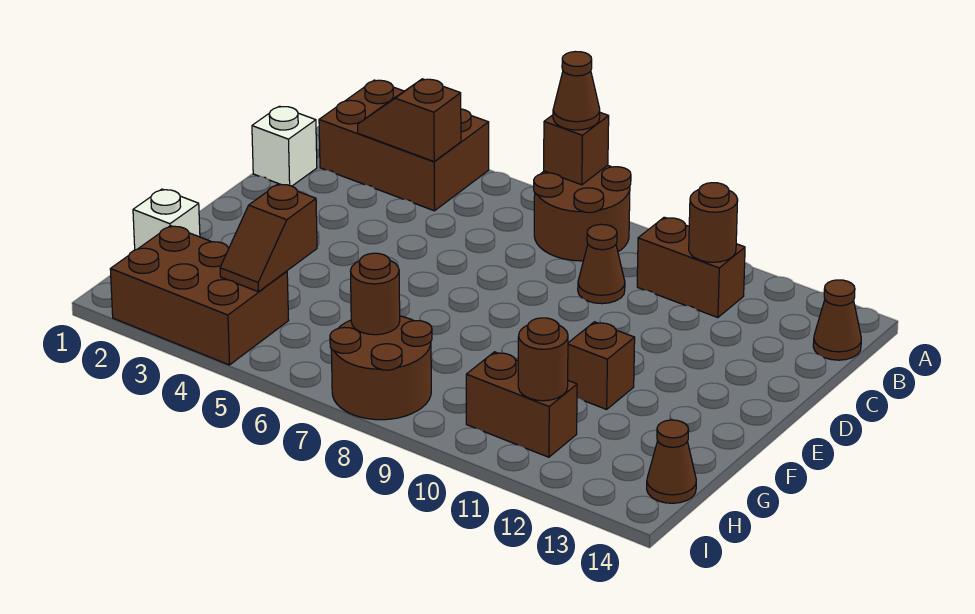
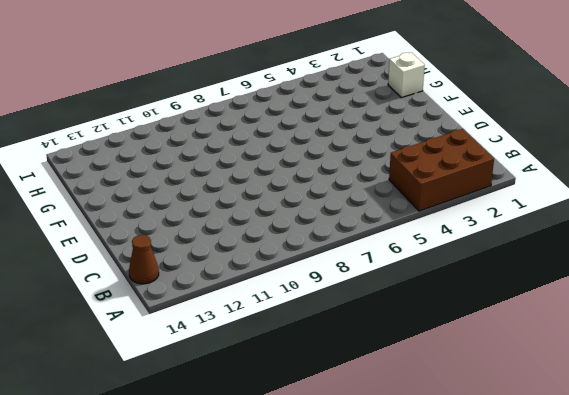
none -> brown 2x2 round brick [534,165,631,261]
none -> brown 1x2 brick [637,217,745,318]
none -> white 1x1 brick [252,106,317,186]

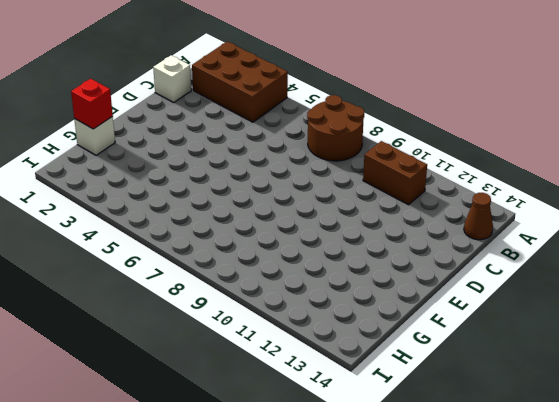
red 1x1 brick [71,79,113,129] -> none
none -> brown 1x1 cone [578,224,625,304]
none -> brown 1x1 brick [568,322,635,409]
none -> brown 2x3 brick [110,226,289,365]

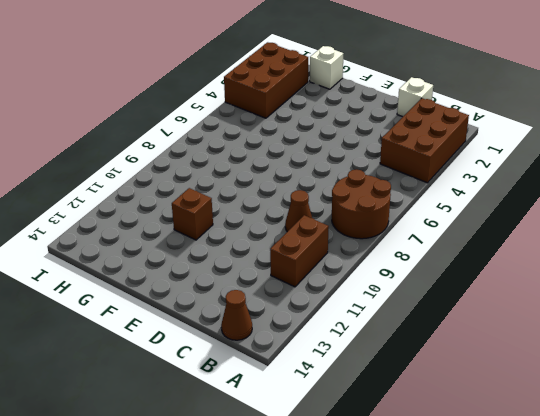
none -> brown 2x2 round brick [330,316,432,420]
none -> brown 1x2 brick [466,352,577,457]
none -> brown 1x1 cone [647,420,696,503]

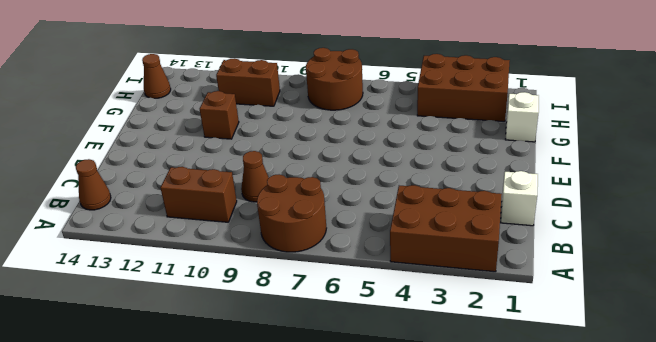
none -> brown 1x1 brick [544,113,609,185]
none -> brown 1x2 slope [358,79,461,161]
none -> brown 1x1 round brick [689,183,738,262]

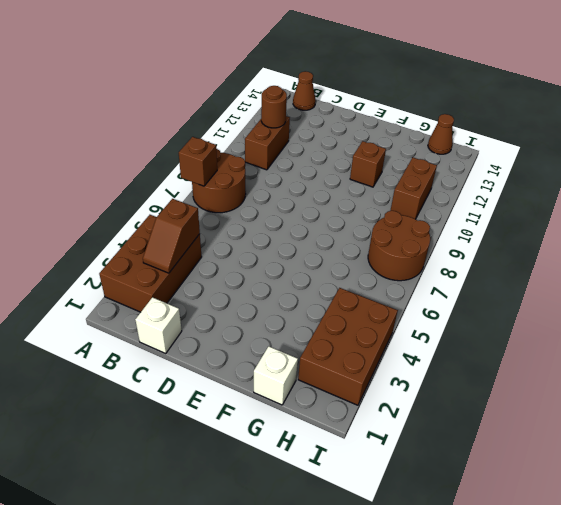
none -> brown 1x1 cone [578,224,625,304]
none -> brown 1x2 slope [220,184,317,292]
none -> brown 1x1 round brick [351,253,400,335]

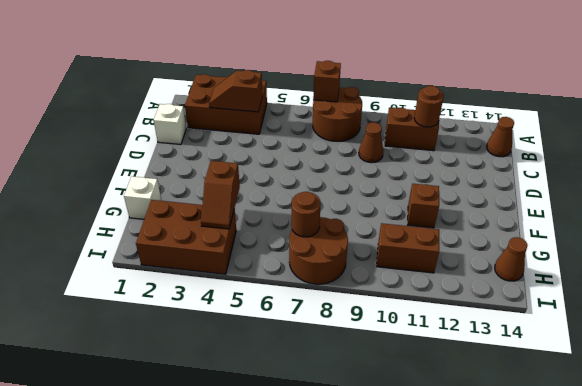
none -> brown 1x1 round brick [518,318,568,401]
none -> brown 1x1 cone [553,52,600,130]

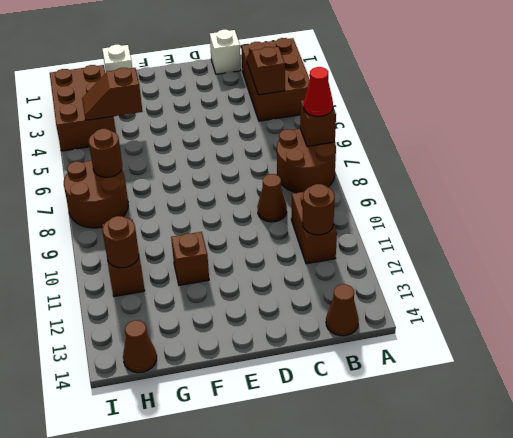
red 1x1 cone [304,67,333,117] -> brown 1x1 cone [553,52,600,130]

